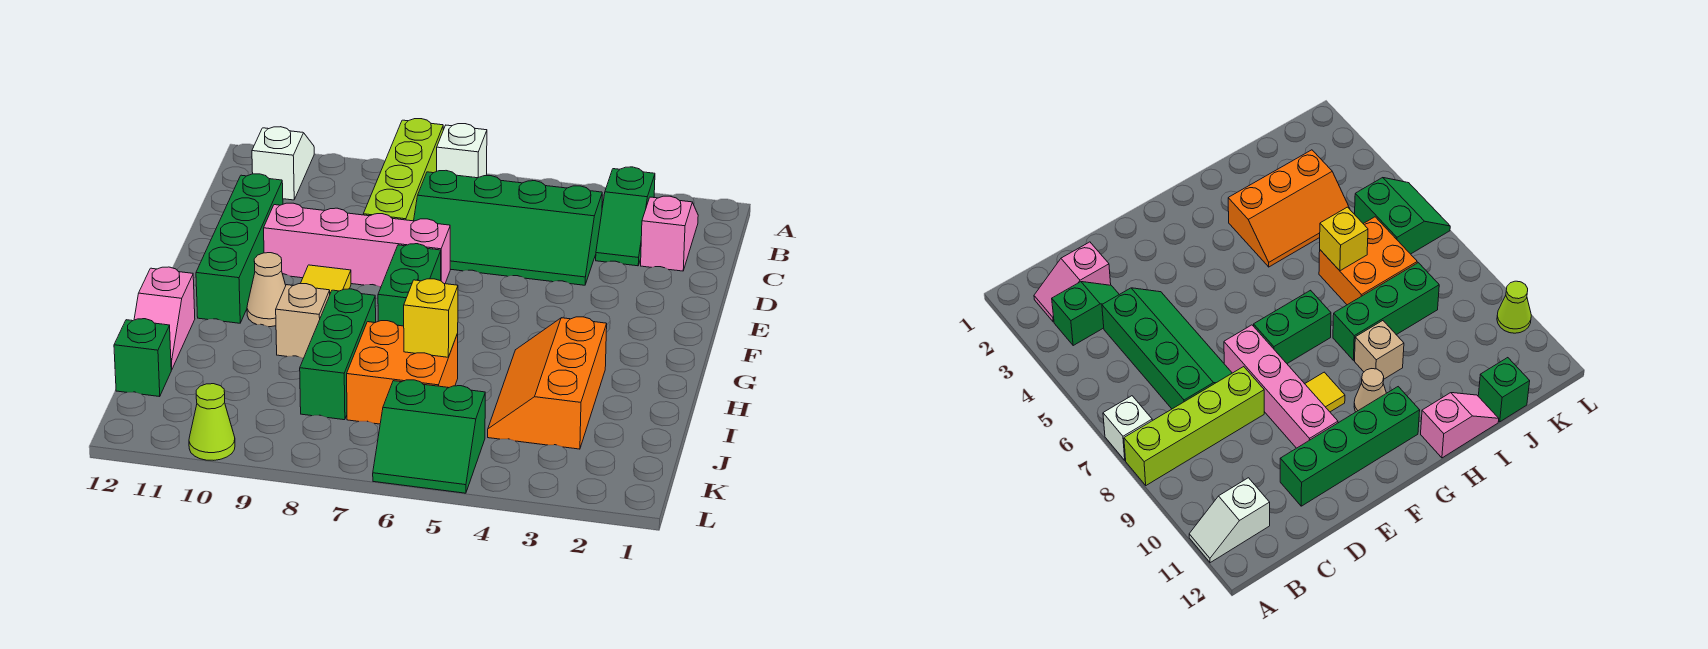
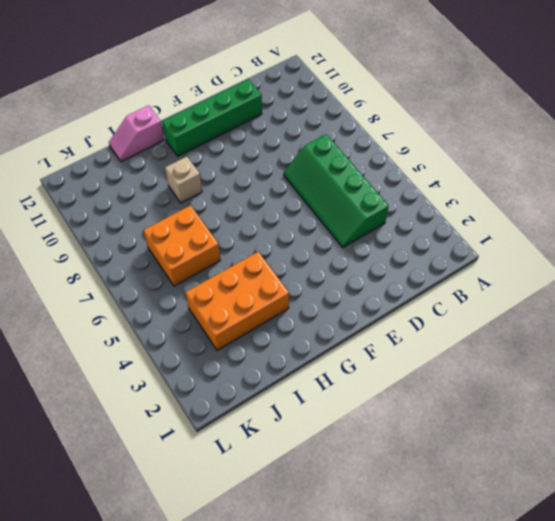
orange 2x3 brick [185,252,289,350] -> orange 2x3 slope [488,317,607,449]
none -> white 1x1 brick [437,124,487,178]
none -> lime 1x4 brick [363,119,443,221]
none -> white 1x2 slope [252,127,314,200]

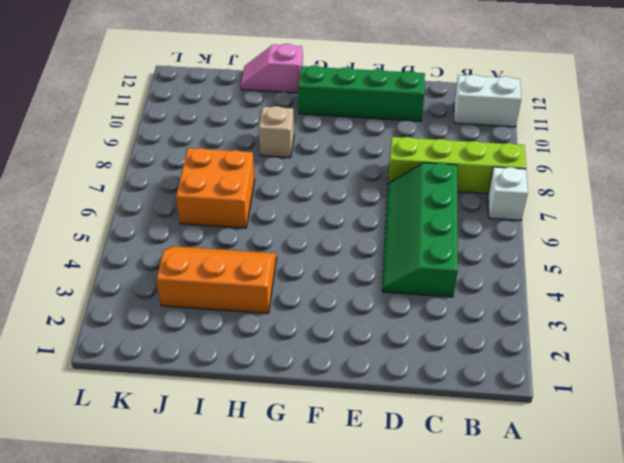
white 1x2 brick [454,75,521,127] -> white 1x2 slope [252,127,314,200]
none -> pink 1x2 slope [641,196,698,271]
none -> green 1x2 slope [596,167,655,266]
none -> pink 1x4 brick [264,203,450,287]

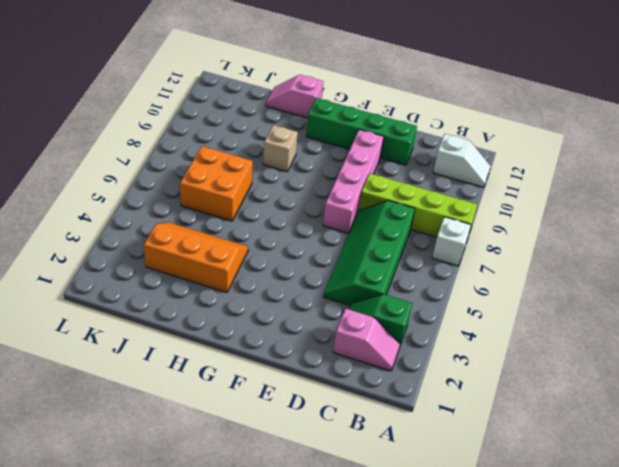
none -> green 1x2 brick [378,244,441,326]
none -> yellow 1x1 tile [300,265,351,293]
none -> tan 1x1 cone [247,253,286,327]

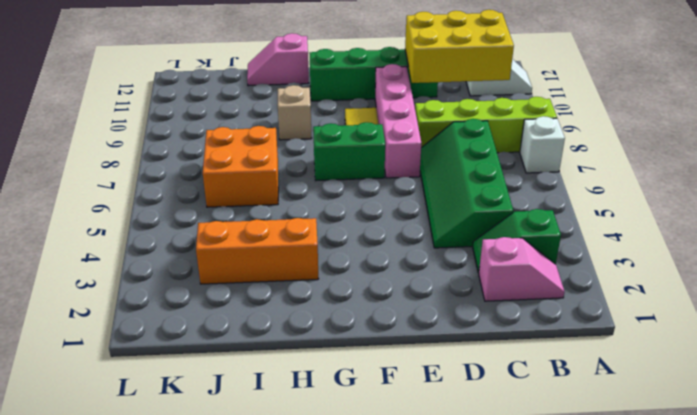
yellow 2x3 brick [405,10,514,83] -> none
none -> tan 1x1 cone [247,253,286,327]
none -> green 1x3 brick [300,289,376,420]
none -> green 1x1 brick [114,319,171,397]

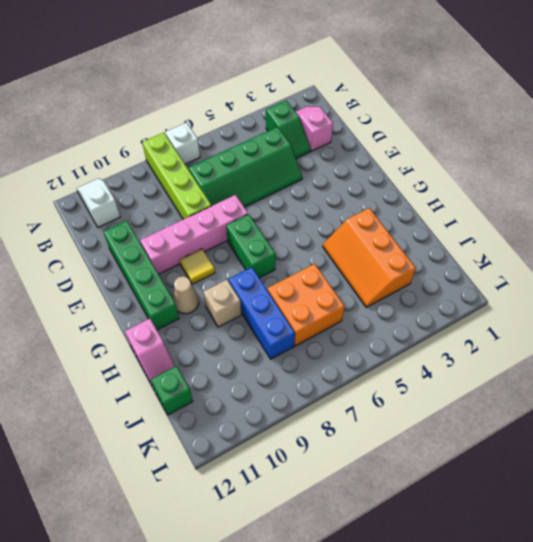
blue 1x3 brick [228,267,295,359] -> green 1x3 brick [300,289,376,420]
none -> green 2x2 slope [373,380,485,493]
none -> lime 1x1 cone [189,384,235,460]
none -> yellow 1x1 brick [404,279,458,357]

